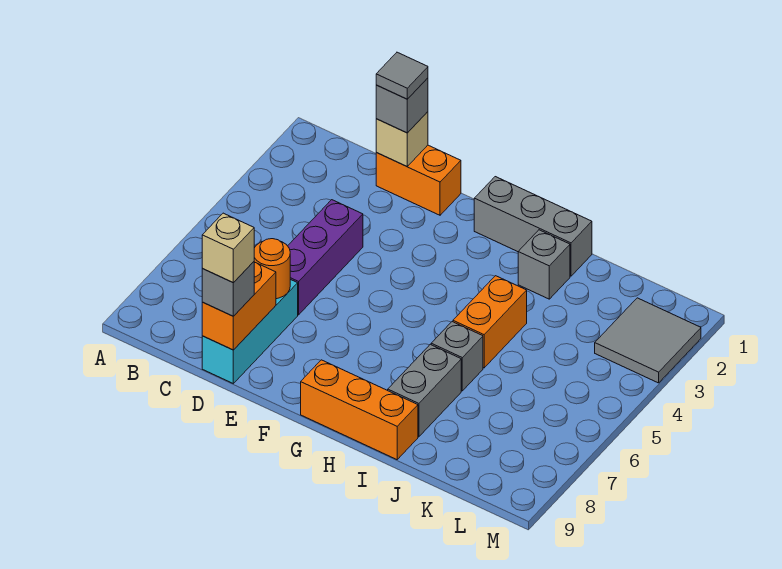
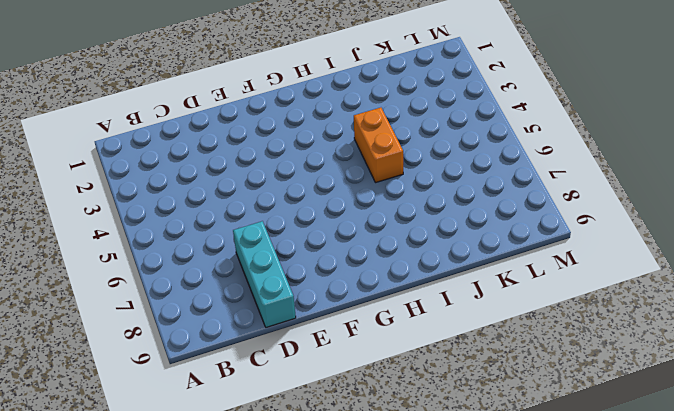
none -> orange 1x2 brick [376,145,461,215]
none -> purple 1x3 brick [288,200,363,315]
none -> grey 1x3 brick [474,177,592,276]

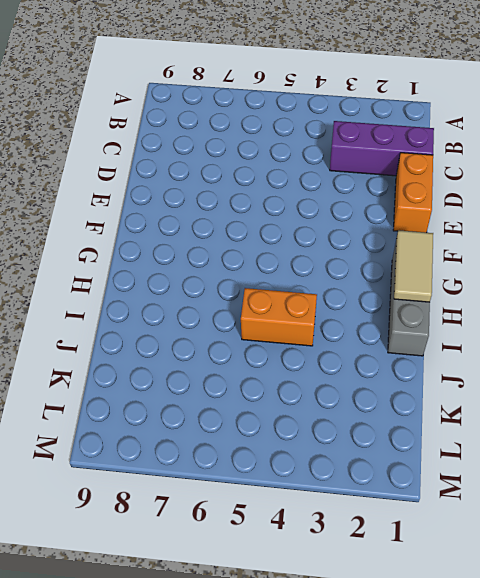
purple 1x3 brick [330,121,434,176] -> purple 1x3 brick moved to [288,200,363,315]
tan 1x2 tile [394,230,433,302] -> none
none -> cyan 1x3 brick [202,279,298,383]
none -> orange 1x3 brick [301,360,418,460]
none -> grey 1x1 brick [518,230,570,299]

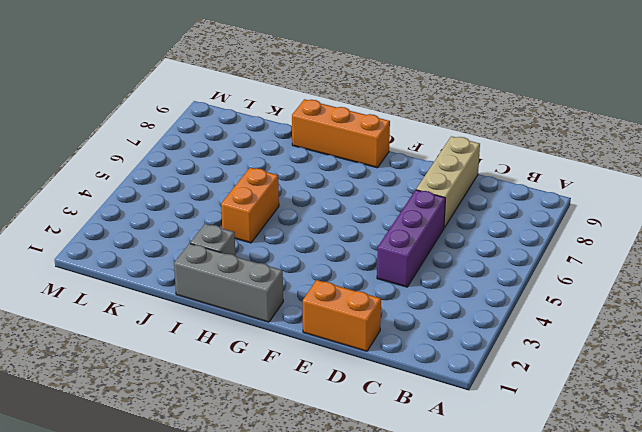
tan 1x3 brick [416,136,480,228] -> cyan 1x3 brick [202,279,298,383]
none -> grey 1x1 brick [431,322,483,391]
none -> grey 1x2 brick [388,344,461,437]
none -> grey 2x2 tile [595,298,701,383]

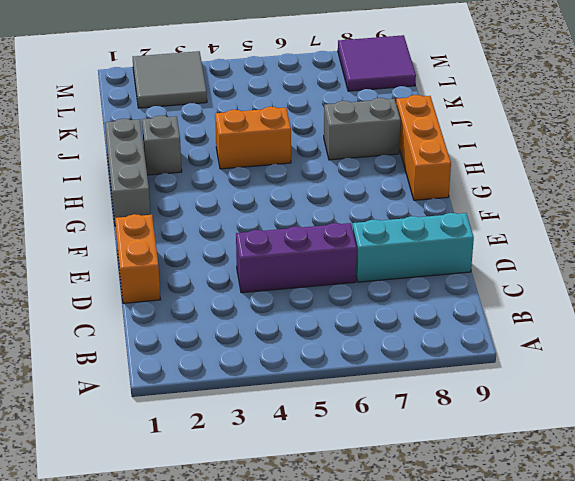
purple 2x2 tile [338,35,416,91] -> none
none -> grey 1x1 brick [431,322,483,391]
none -> tan 1x1 brick [376,112,428,166]
none -> orange 1x1 round brick [254,239,290,299]

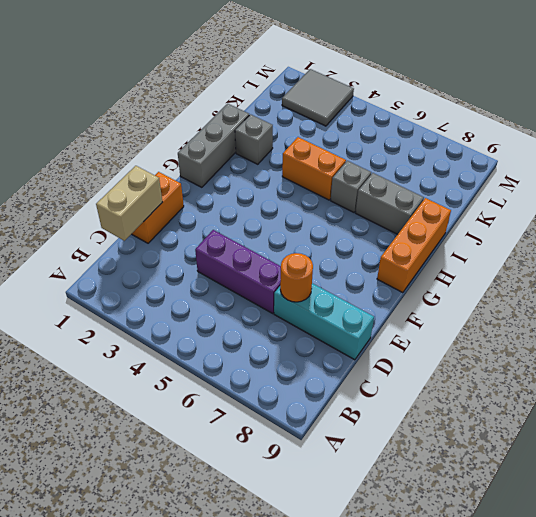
tan 1x2 brick [96,166,162,241] -> tan 1x1 brick [376,112,428,166]
none -> orange 1x2 brick [202,262,276,350]
none -> grey 1x1 brick [376,78,428,133]
none -> grey 1x1 brick [202,262,254,316]

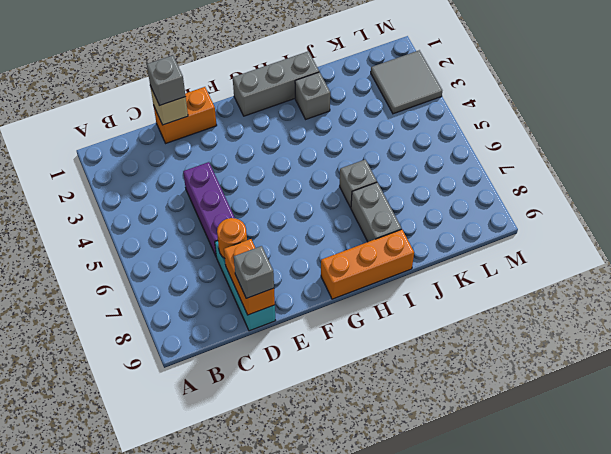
none -> orange 1x2 brick [453,276,527,368]
none -> grey 1x1 tile [376,52,428,99]
none -> tan 1x1 brick [202,213,254,283]

